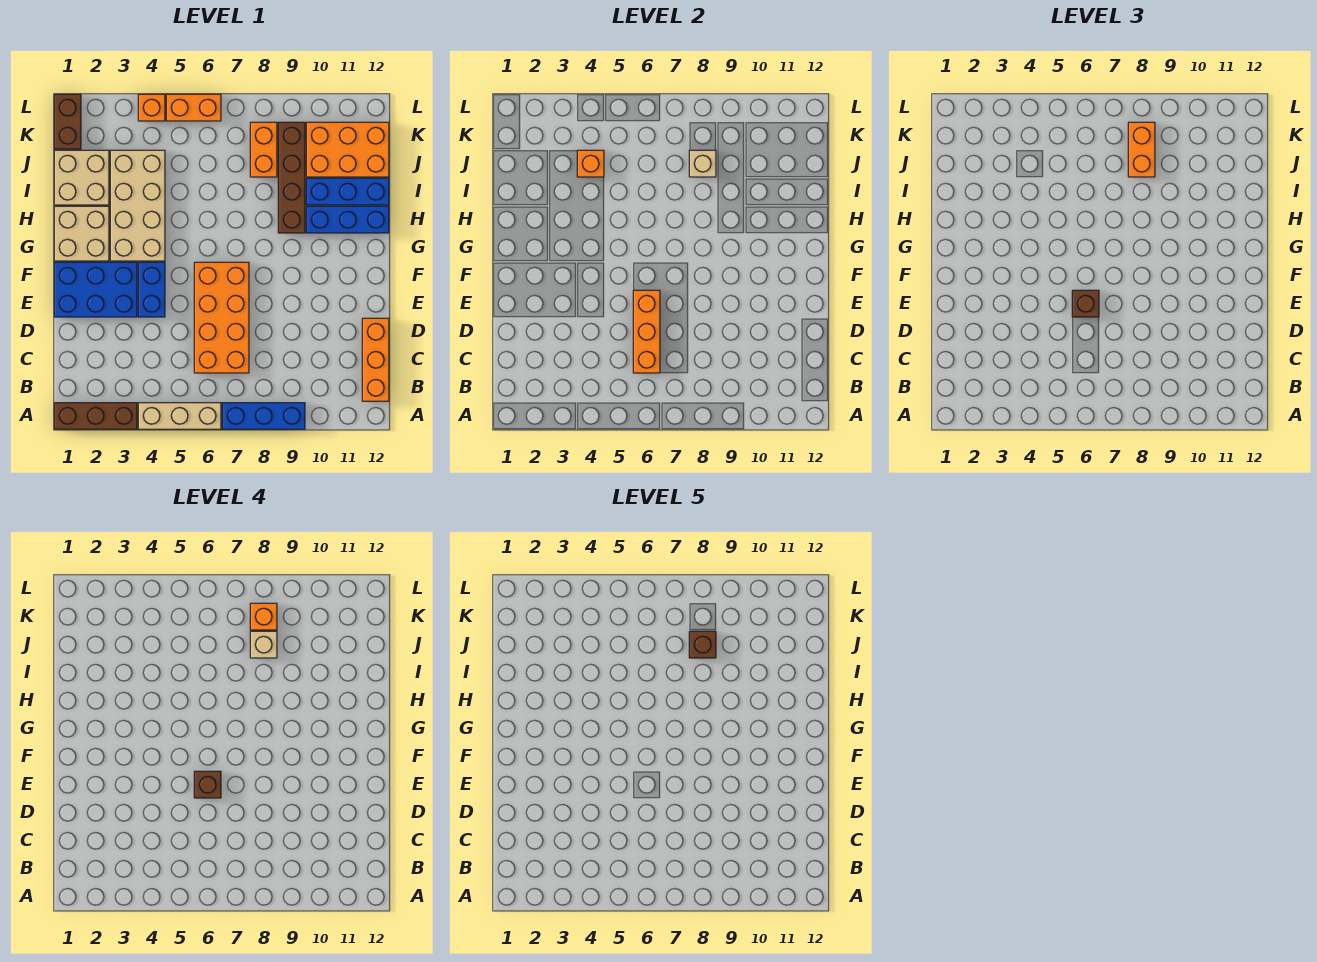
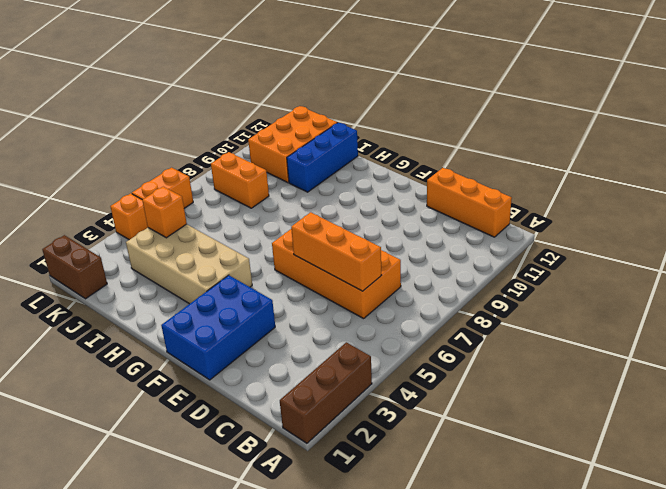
none -> tan 1x3 brick [138,403,221,429]
none -> blue 1x3 brick [222,403,305,429]
none -> blue 1x2 brick [138,262,165,317]

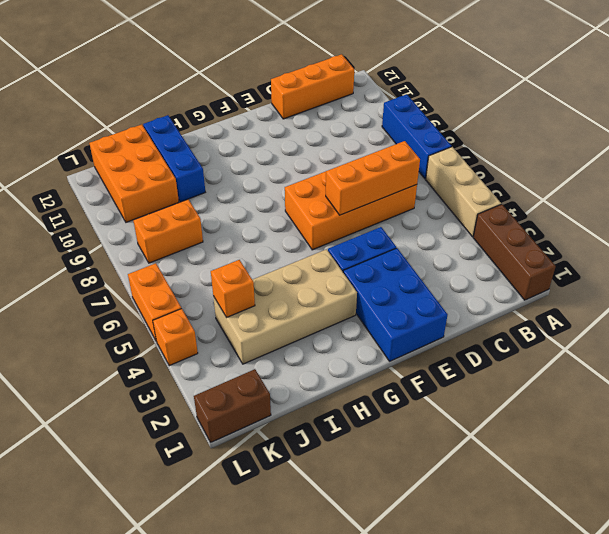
none -> tan 2x2 brick [54,206,109,261]
none -> brown 1x4 brick [278,122,305,233]
none -> blue 1x3 brick [306,206,389,233]

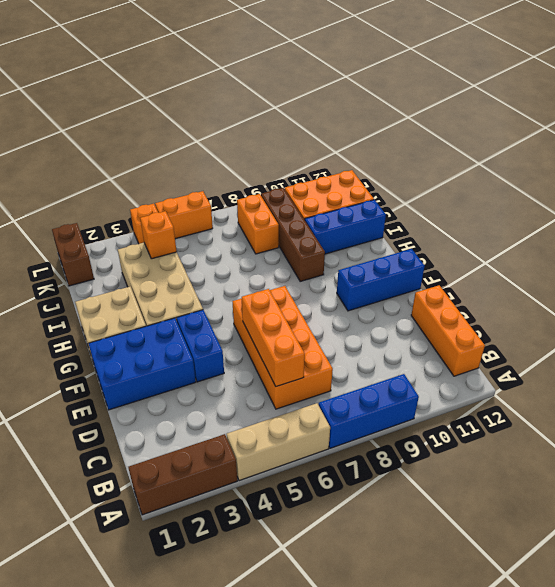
blue 1x3 brick [337,249,425,311] -> blue 1x3 brick moved to [306,206,389,233]
none -> tan 2x2 brick [54,150,109,205]
none -> tan 1x1 brick [689,150,716,177]
none -> brown 1x1 brick [1072,290,1099,317]

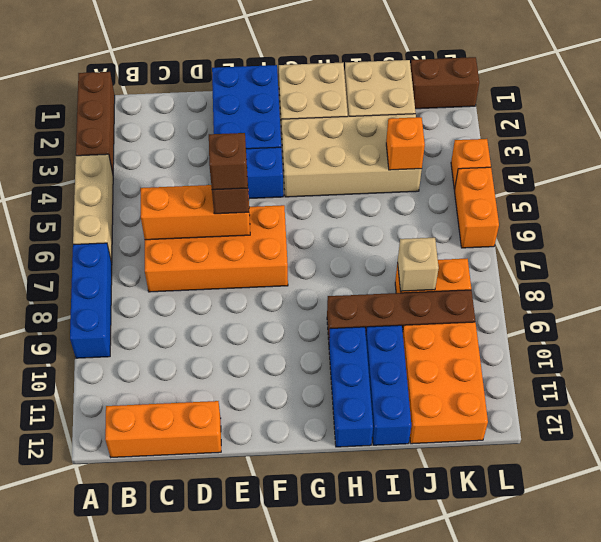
none -> orange 1x2 brick [1128,122,1155,177]
none -> tan 1x1 brick [250,631,277,658]
none -> orange 1x1 brick [250,603,277,630]

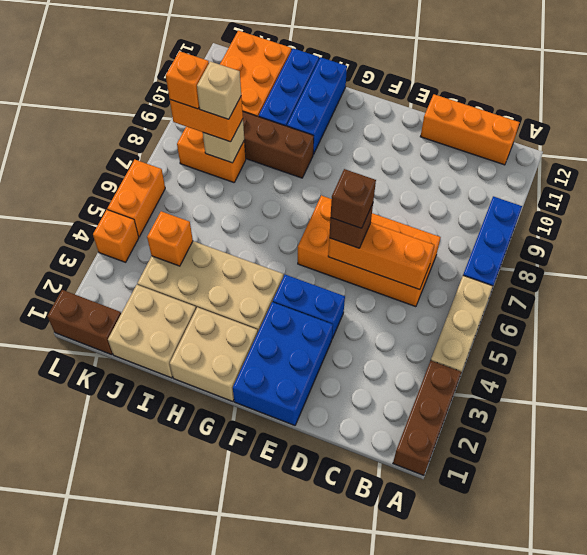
none -> brown 1x1 brick [689,631,716,658]

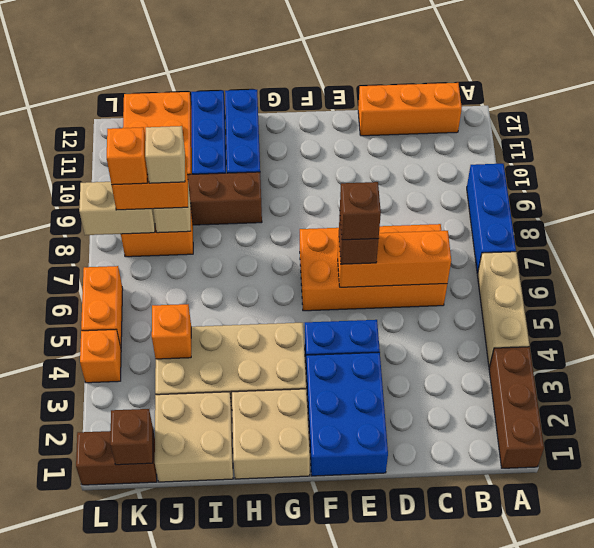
brown 1x1 brick [110,409,153,465] -> brown 1x1 brick moved to [689,631,716,658]
tan 1x2 brick [79,182,155,235] -> none

